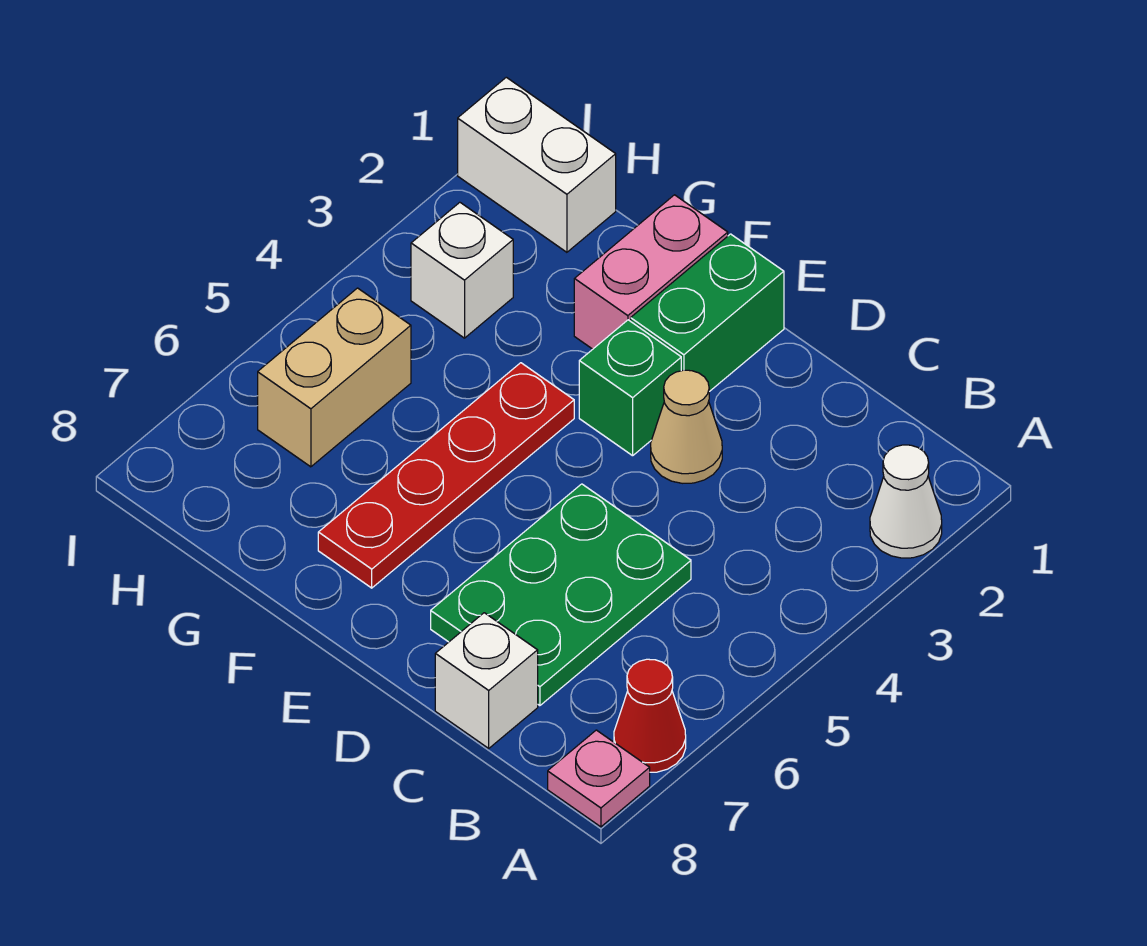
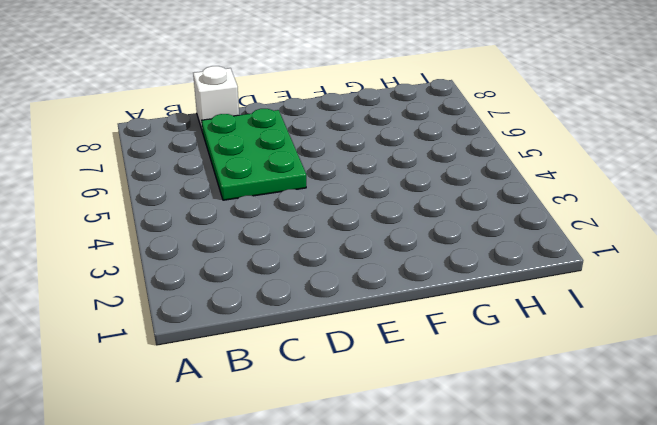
none -> white 1x1 cone [870,445,942,558]
none -> red 1x1 cone [614,659,686,772]
none -> pink 1x1 plate [548,730,650,827]

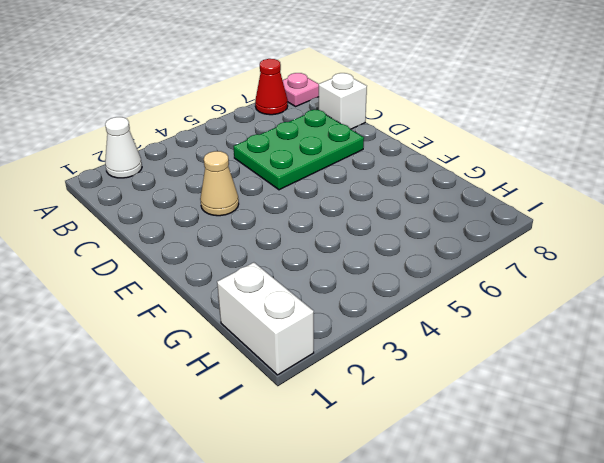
none -> green 1x2 brick [631,234,784,392]
none -> green 1x1 brick [579,320,681,456]
none -> pink 1x2 brick [574,195,728,349]

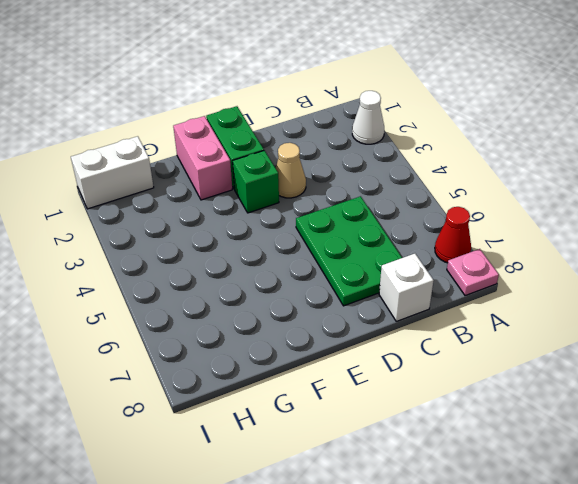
none -> red 1x4 plate [318,363,574,588]
none -> white 1x1 brick [411,202,513,338]
none -> tan 1x2 brick [258,288,411,467]

